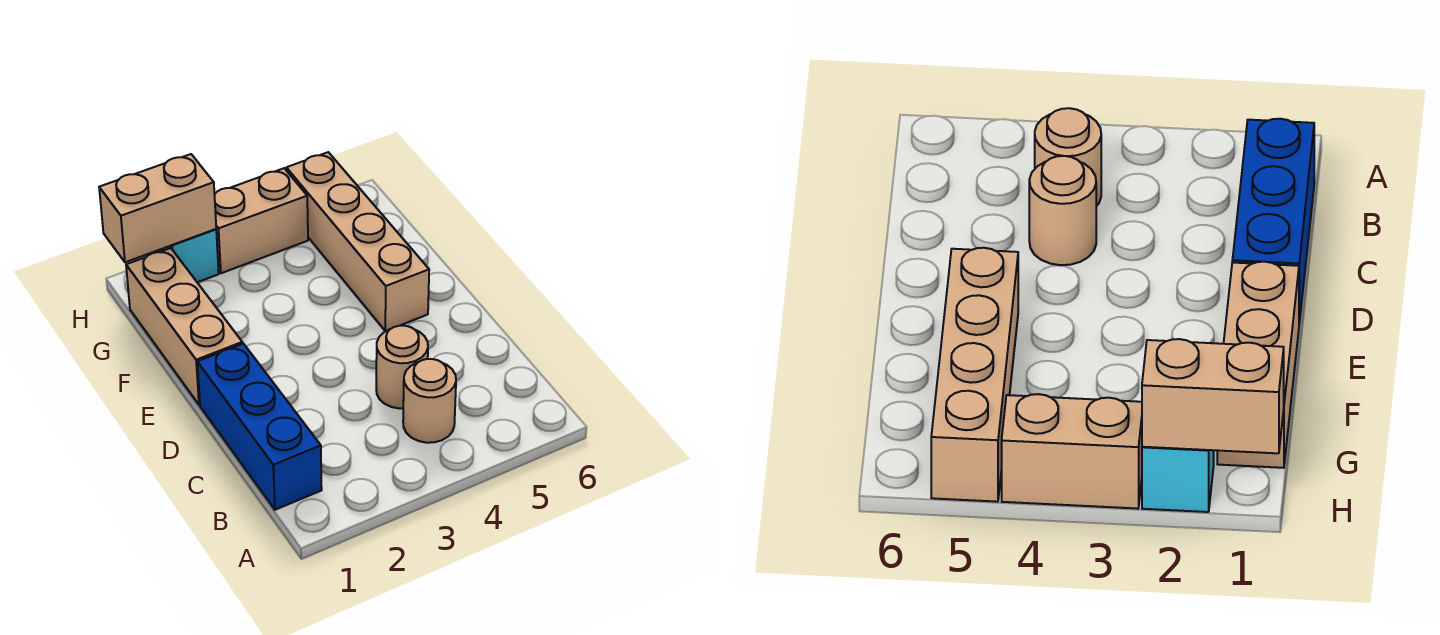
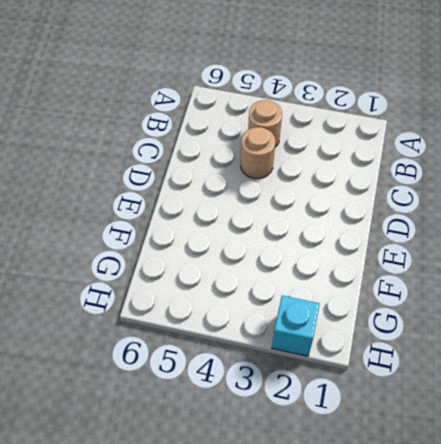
none -> blue 1x3 brick [197,344,322,510]
none -> tan 1x3 brick [126,248,242,405]

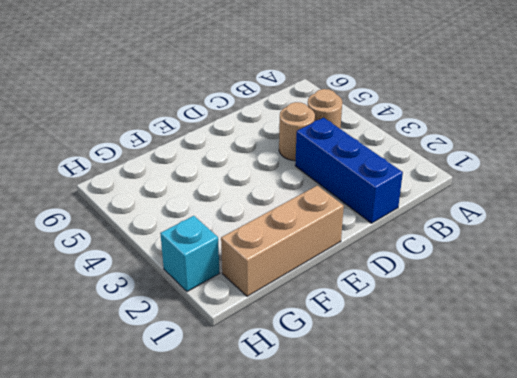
blue 1x3 brick [295,118,403,223] -> blue 1x3 brick turned to [197,344,322,510]
none -> tan 1x4 brick [286,152,429,331]
none -> tan 1x2 brick [214,168,308,273]

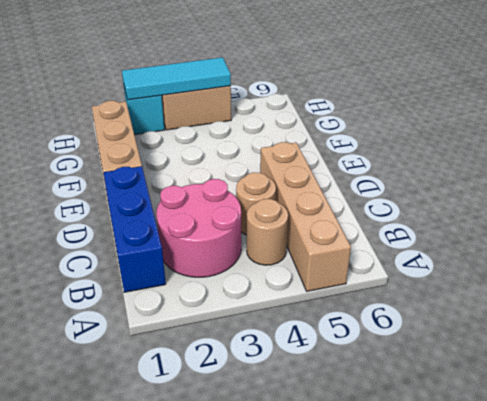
tan 1x4 brick [260,142,351,291] -> tan 1x4 brick moved to [286,152,429,331]
pink 2x2 round brick [156,179,241,277] -> none
cyan 1x3 tile [122,57,231,100] -> tan 1x2 brick [99,154,216,262]

